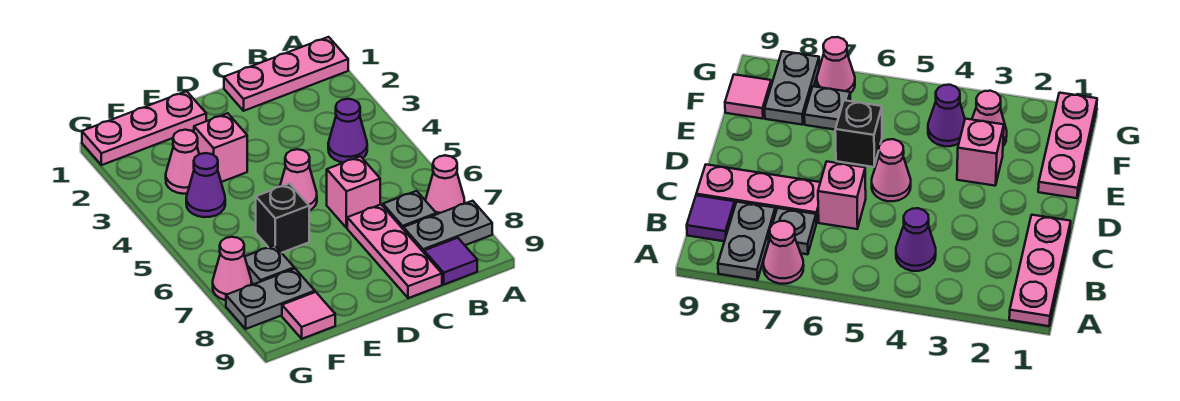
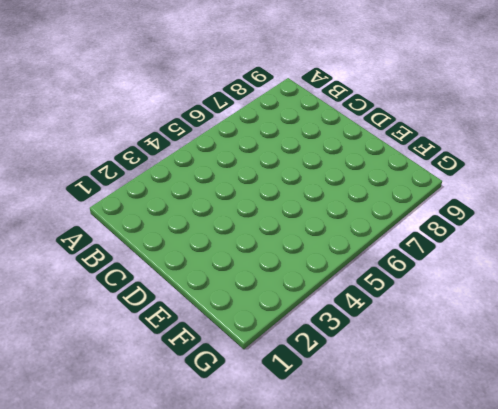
none -> pink 1x3 plate [224,37,348,111]
none -> pink 1x1 cone [426,156,465,214]
none -> grey 1x2 plate [403,201,492,252]

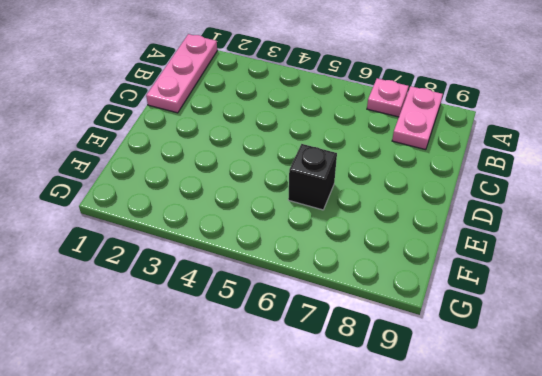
pink 1x1 plate [367,78,409,117] -> pink 1x1 cone [426,156,465,214]
pink 1x2 plate [392,86,443,150] -> grey 1x2 plate [403,201,492,252]
none -> purple 1x1 cone [328,99,367,163]
none -> grey 1x1 plate [383,191,436,229]
none -> purple 1x1 tile [424,238,477,284]

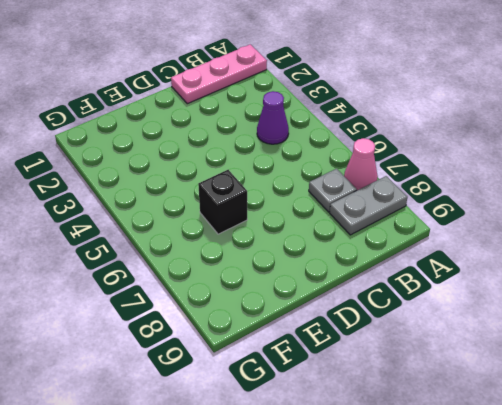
none -> purple 1x1 tile [424,238,477,284]
none -> pink 1x1 brick [327,156,380,228]
none -> pink 1x3 plate [347,204,442,298]

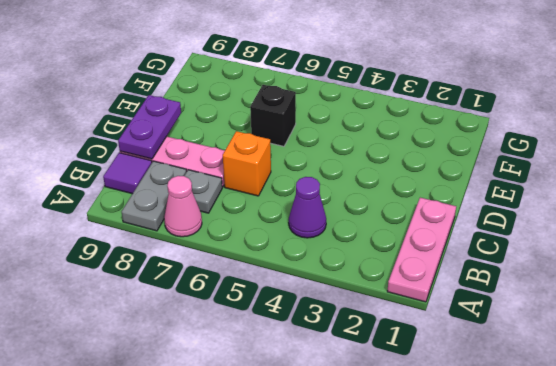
orange 1x1 brick [223,131,271,196] -> pink 1x1 brick [327,156,380,228]
purple 1x2 plate [118,95,181,159] -> none
none -> pink 1x1 cone [280,149,317,211]
none -> pink 1x3 plate [82,91,206,165]
none -> pink 1x1 brick [194,113,247,182]

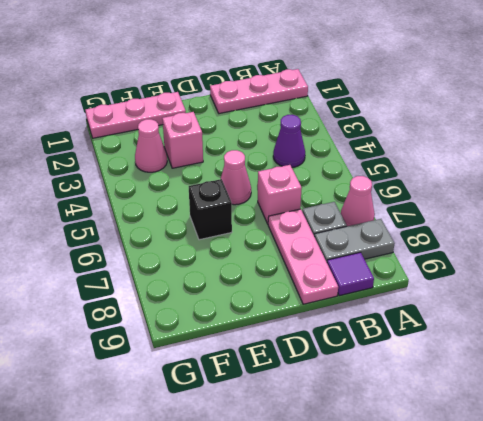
none -> purple 1x1 cone [186,153,225,217]
none -> grey 1x1 plate [245,245,294,284]
none -> grey 1x2 plate [226,269,315,329]

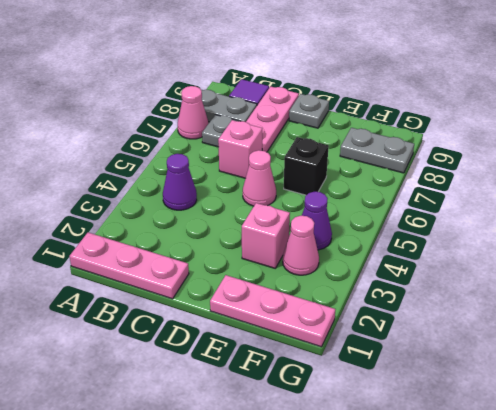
grey 1x1 plate [289,94,329,128] -> grey 1x1 plate moved to [245,245,294,284]
none -> pink 1x1 tile [282,292,335,339]
none -> pink 1x1 cone [213,237,251,300]

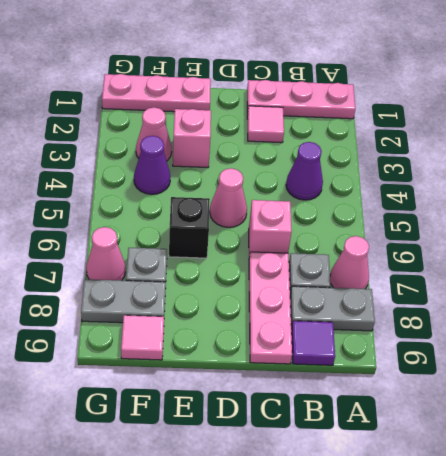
pink 1x1 tile [247,106,284,143] -> none

